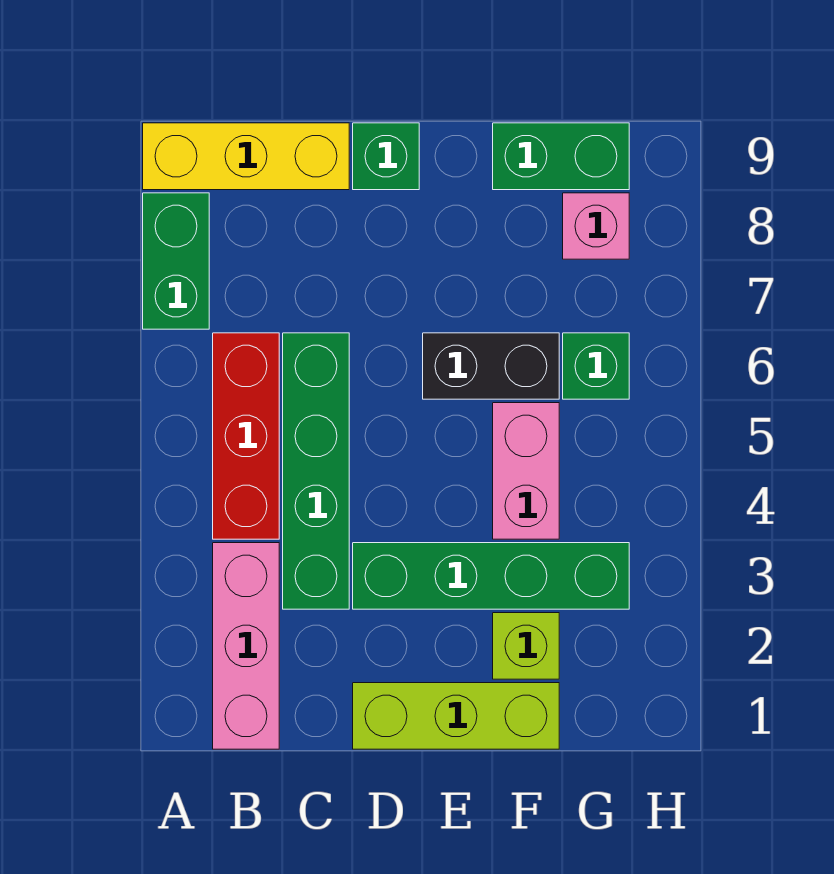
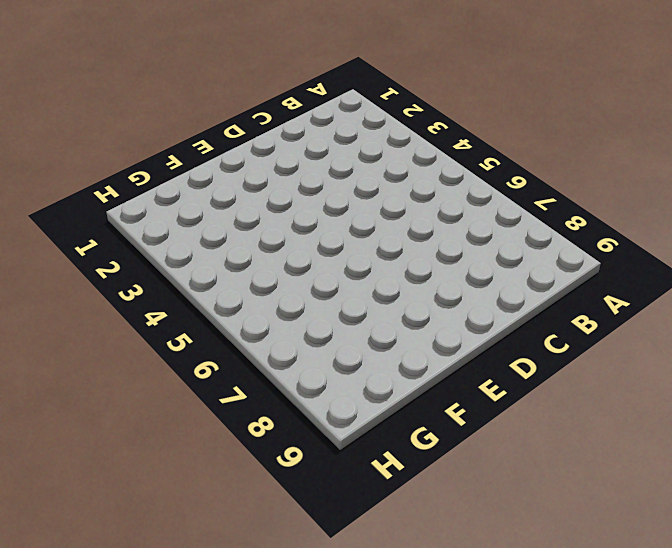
none -> green 1x2 brick [143,193,209,329]
none -> yellow 1x3 brick [143,123,349,190]
none -> pink 1x3 brick [213,543,279,749]

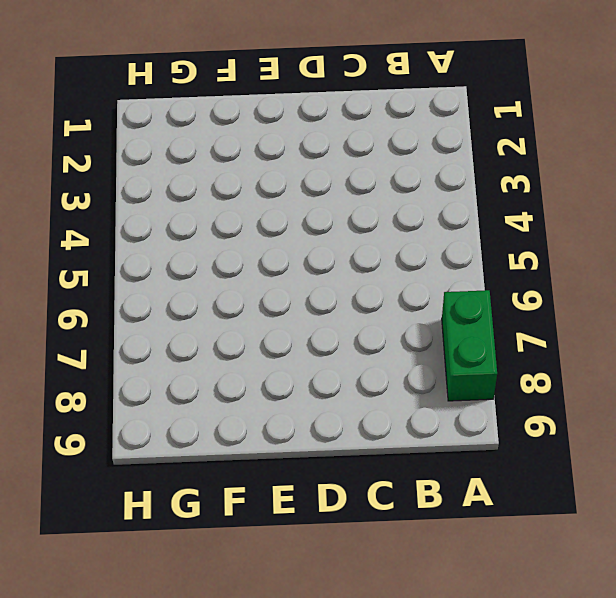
none -> yellow 1x3 brick [143,123,349,190]
none -> pink 1x3 brick [213,543,279,749]
none -> red 1x3 brick [213,333,279,539]

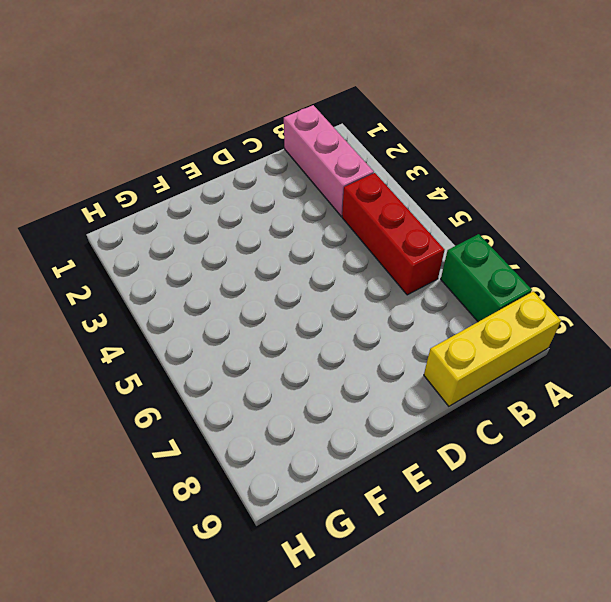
none -> green 1x4 brick [283,333,349,609]
none -> lime 1x3 brick [353,683,559,749]
none -> green 1x4 brick [353,543,629,609]

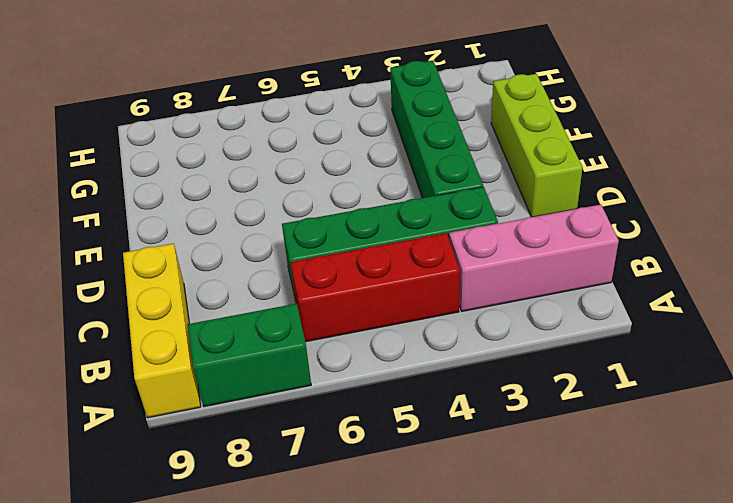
none -> green 1x1 brick [353,123,419,190]
none -> black 1x2 brick [423,333,559,399]
none -> lime 1x1 brick [493,613,559,679]

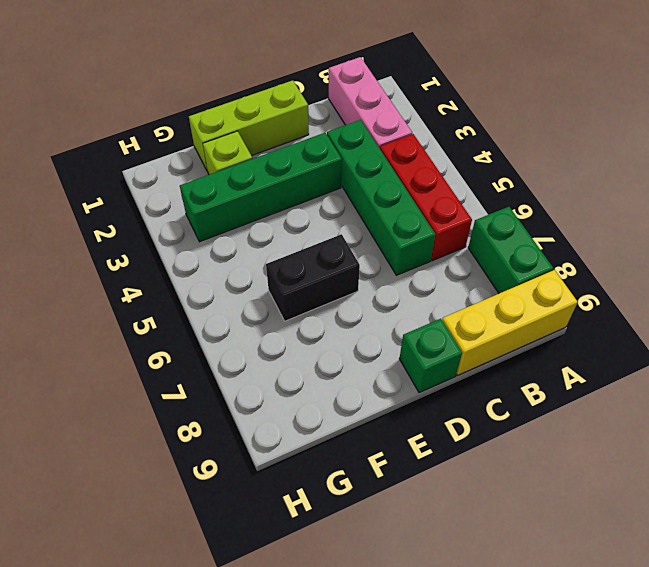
none -> pink 1x2 brick [493,403,559,539]
none -> green 1x2 brick [493,123,629,190]
none -> green 1x1 brick [563,333,629,399]

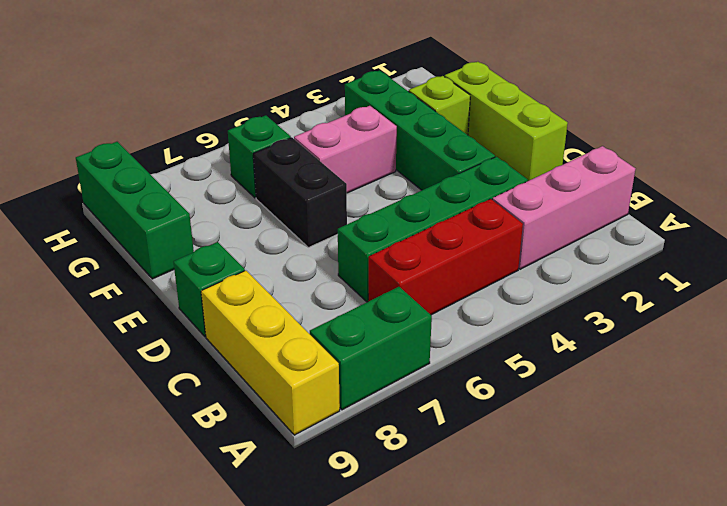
green 1x3 brick [76,142,194,279] -> green 1x2 brick [493,123,629,190]
none -> pink 1x1 brick [563,193,629,259]

